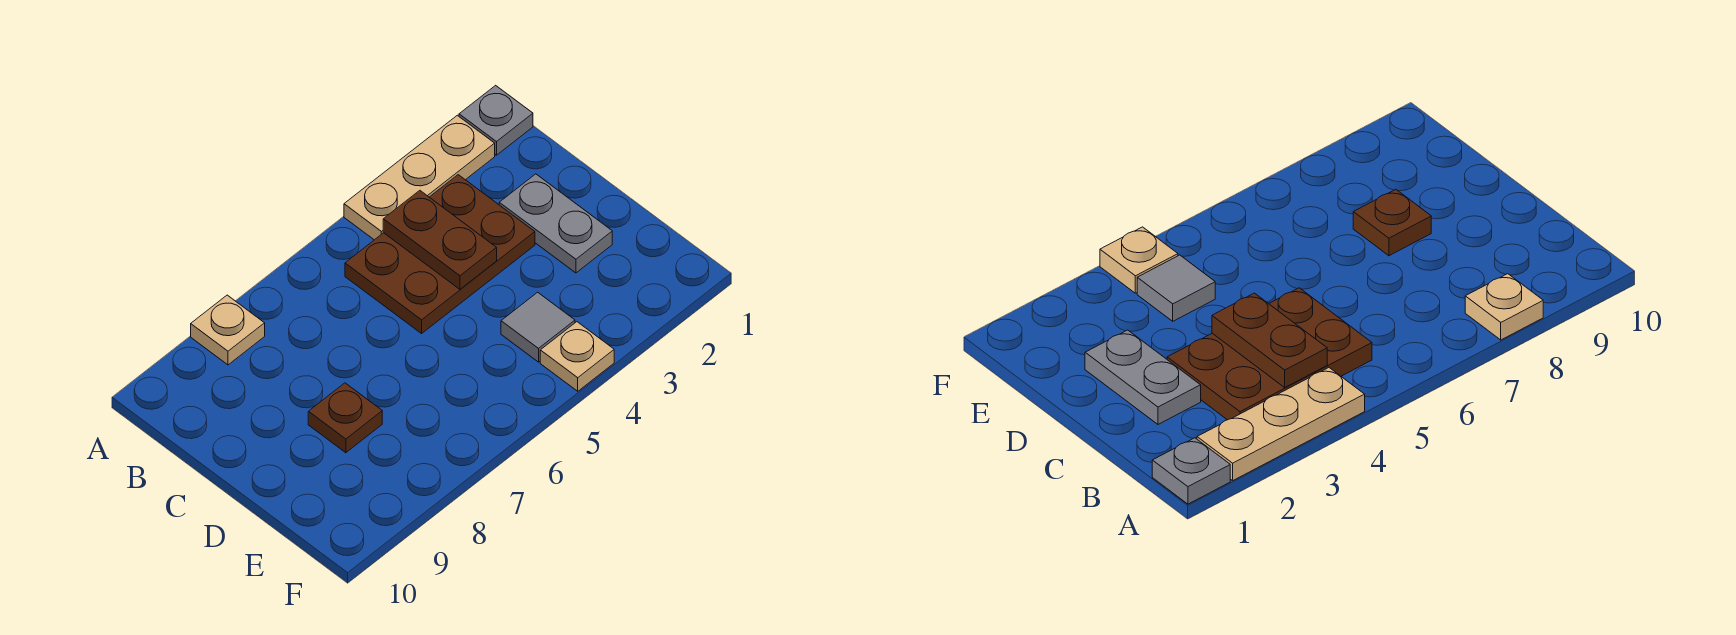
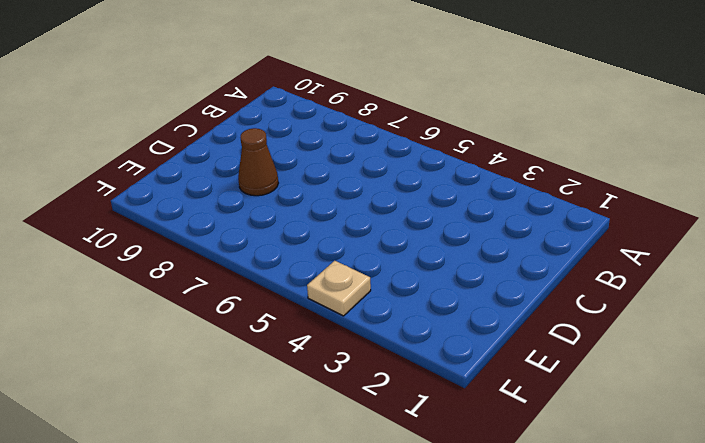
brown 1x1 cone [238,128,278,196] -> brown 1x1 plate [308,383,382,453]
none -> grey 1x1 plate [459,85,533,155]
none -> tan 1x3 plate [344,115,495,240]

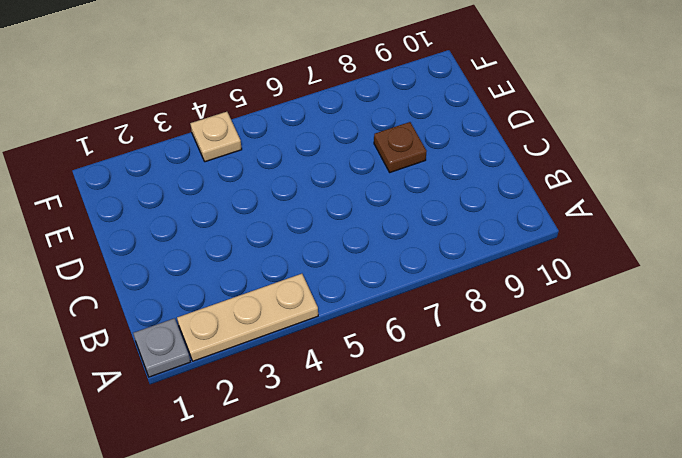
none -> tan 1x1 plate [191,295,265,365]
none -> brown 2x3 plate [345,175,535,333]

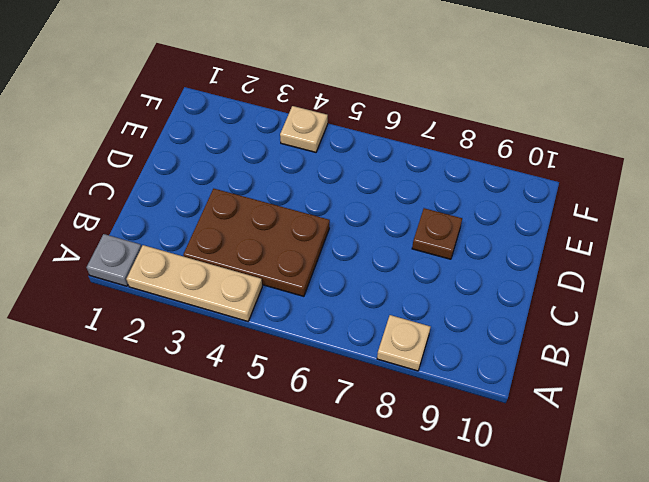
none -> grey 1x2 plate [499,174,612,273]
none -> grey 1x1 tile [501,292,575,362]

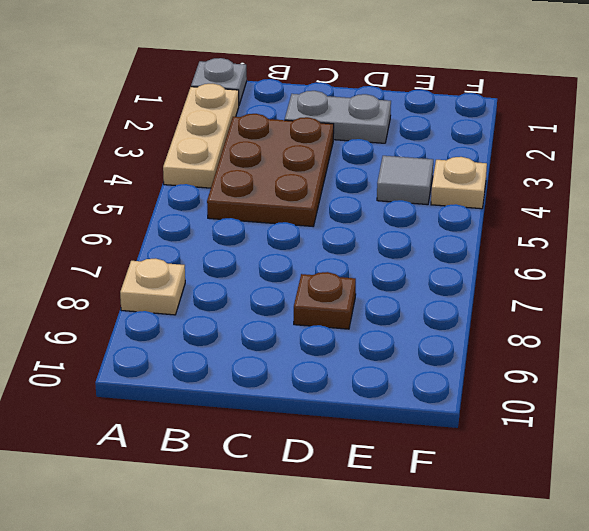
none -> brown 1x2 plate [383,191,497,289]

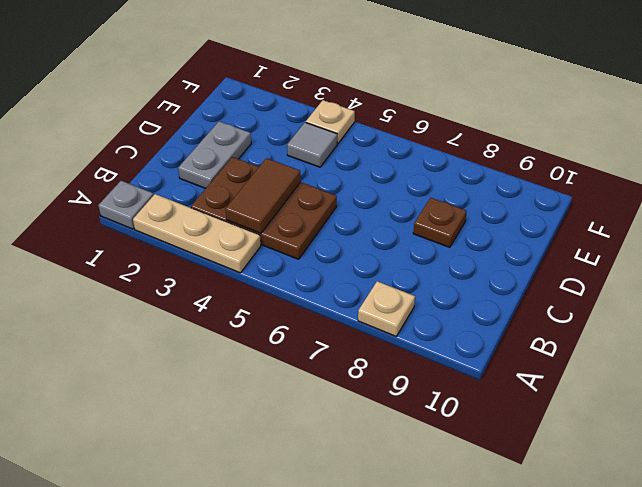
brown 1x2 tile [225,158,301,233] -> brown 1x2 plate [383,191,497,289]

